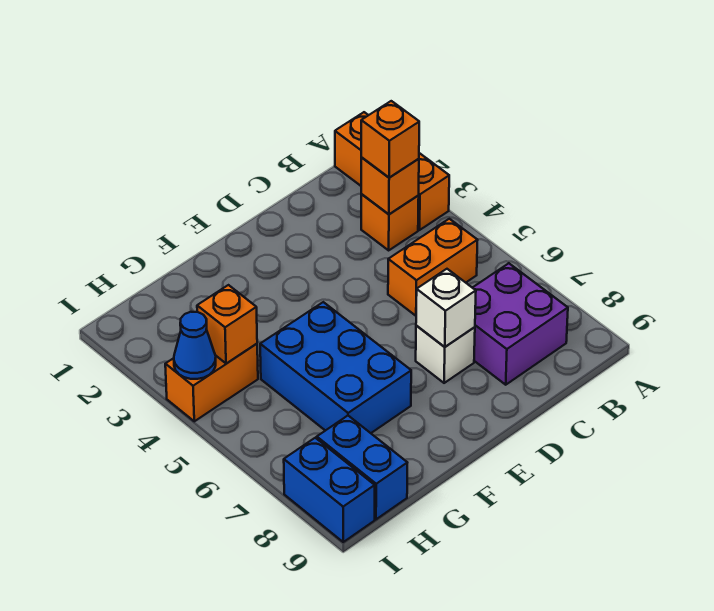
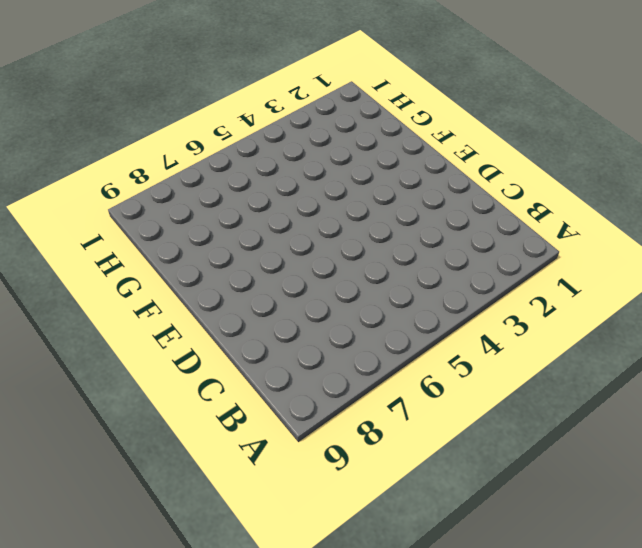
none -> orange 1x3 brick [335,112,449,230]
none -> orange 1x1 brick [361,194,419,250]
none -> orange 1x2 brick [388,219,478,316]

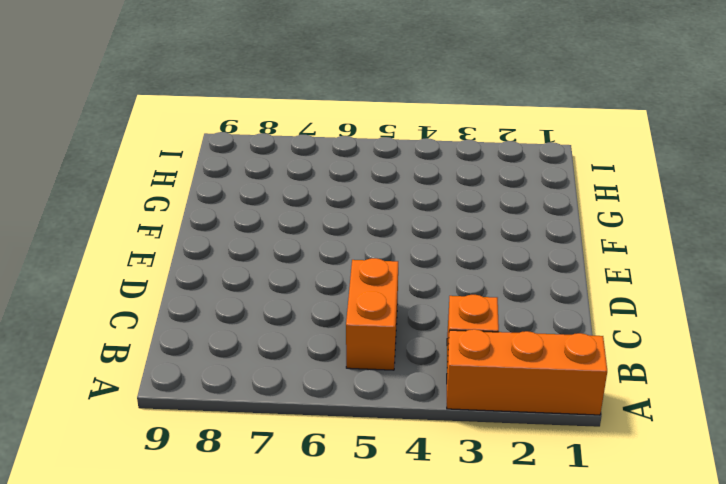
none -> purple 2x2 brick [473,263,568,385]
none -> white 1x1 brick [416,326,475,383]
none -> blue 2x3 brick [260,302,411,433]

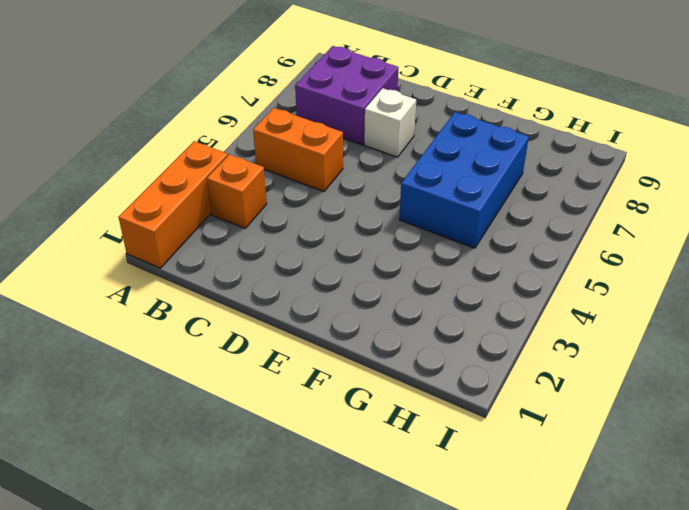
none -> orange 1x2 brick [165,344,258,421]
none -> blue 1x2 brick [317,416,407,519]
none -> blue 1x2 brick [284,438,375,542]

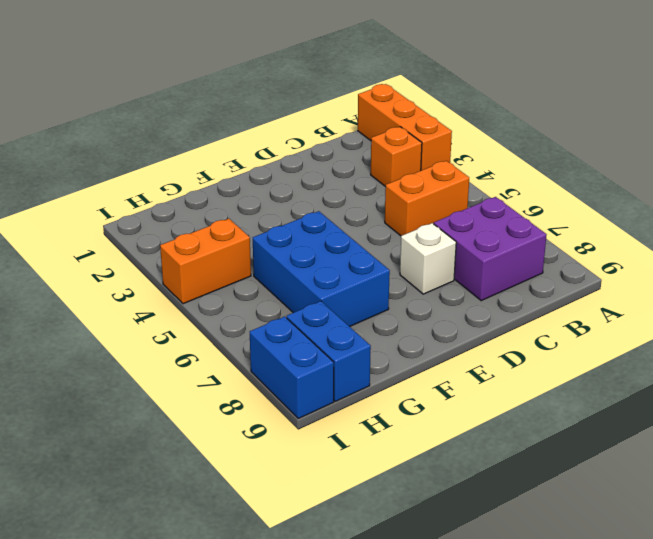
none -> orange 1x1 brick [361,157,419,214]
none -> white 1x1 brick [416,269,476,347]
none -> orange 1x1 brick [197,285,257,364]

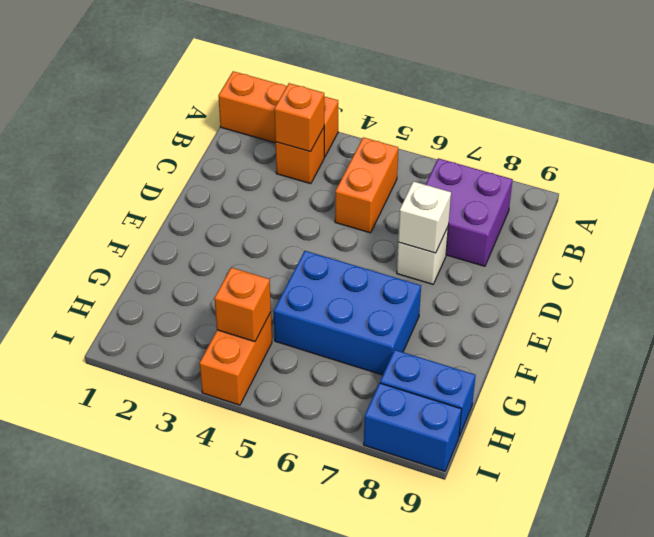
none -> blue 1x1 cone [174,312,216,379]
none -> orange 1x1 brick [361,101,419,178]

